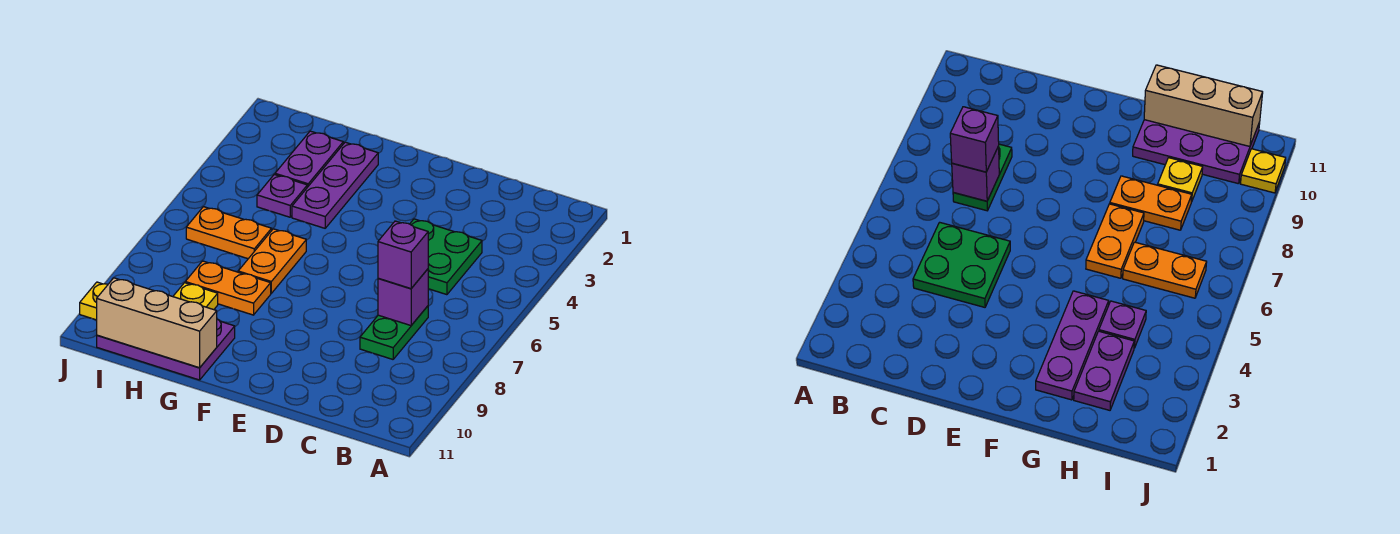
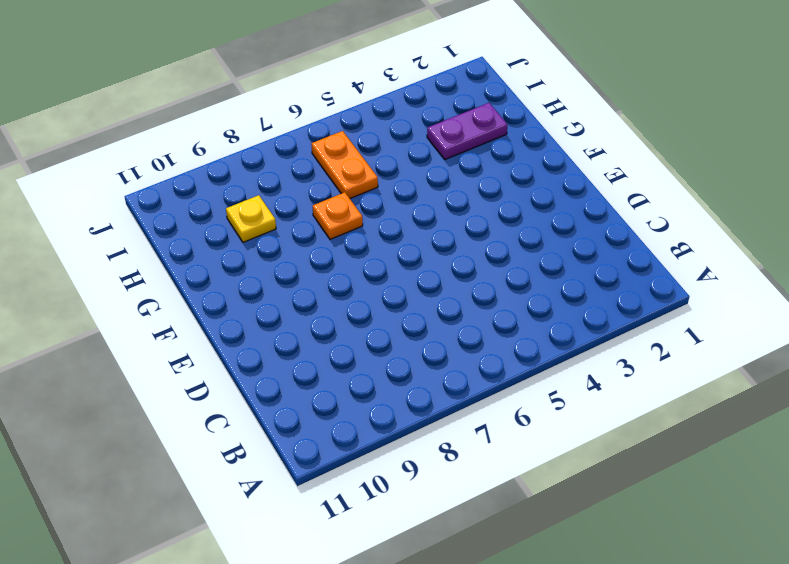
orange 1x1 plate [313,192,363,239] -> orange 1x2 plate [238,229,306,293]
none -> green 2x2 plate [410,219,482,295]
none -> green 1x2 plate [360,306,428,359]
none -> purple 1x3 plate [292,142,378,228]

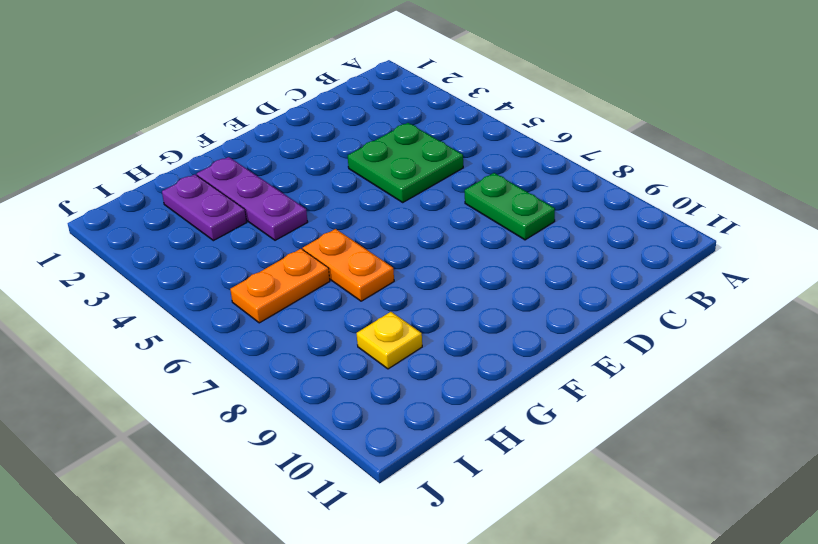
none -> orange 1x2 plate [185,261,271,315]
none -> purple 2x3 plate [97,319,235,380]
none -> purple 1x1 plate [257,174,307,217]

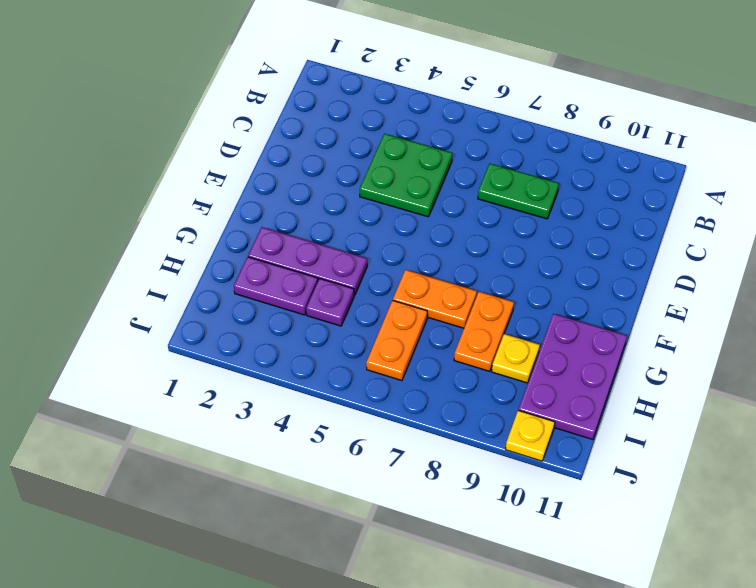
none -> purple 1x1 brick [378,269,428,326]
none -> tan 1x3 brick [97,278,217,368]
none -> purple 1x1 brick [378,221,428,289]

